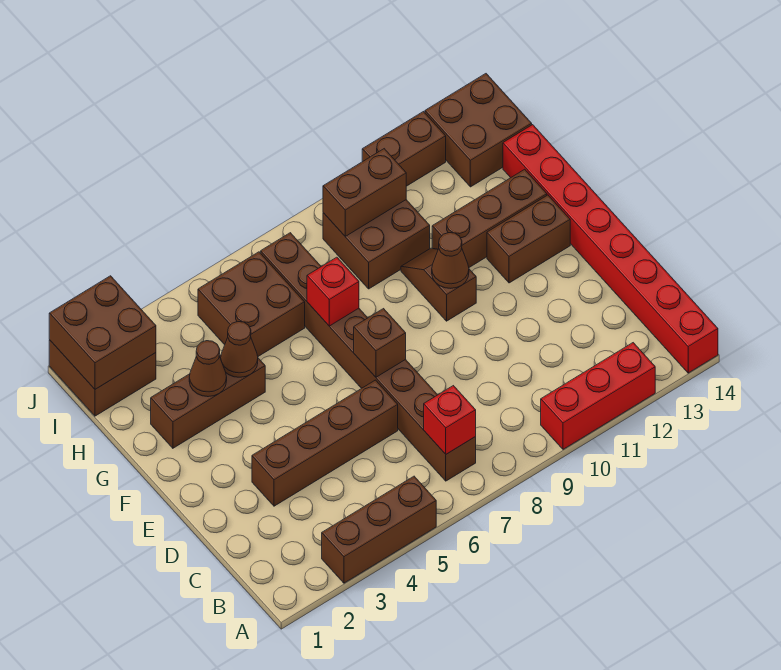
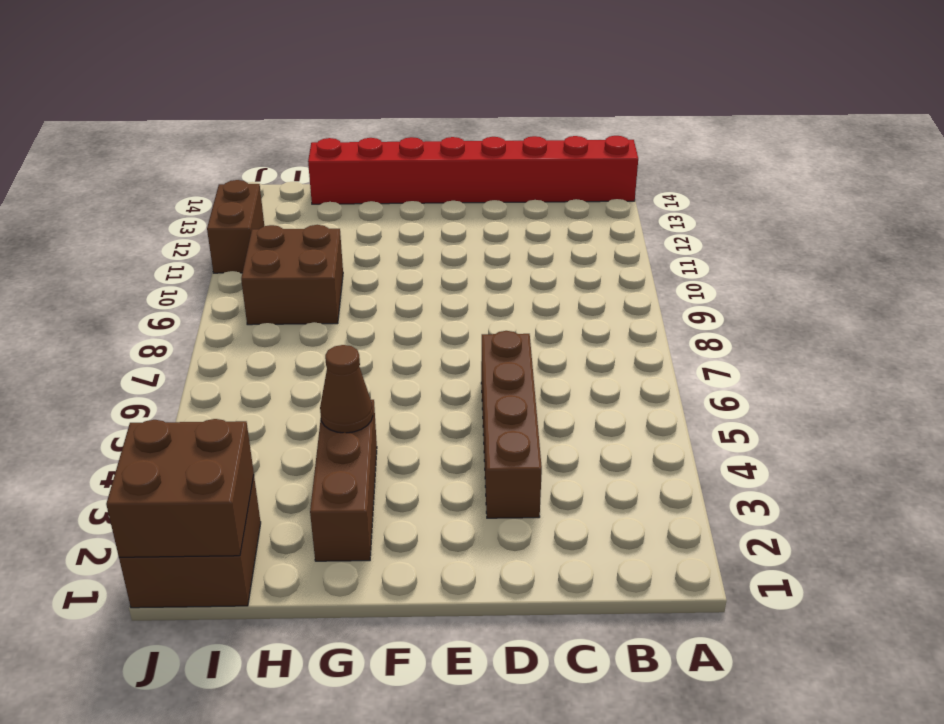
none -> brown 1x3 brick [322,476,436,583]
none -> red 1x3 brick [541,343,655,449]
none -> brown 1x8 brick [261,233,476,481]

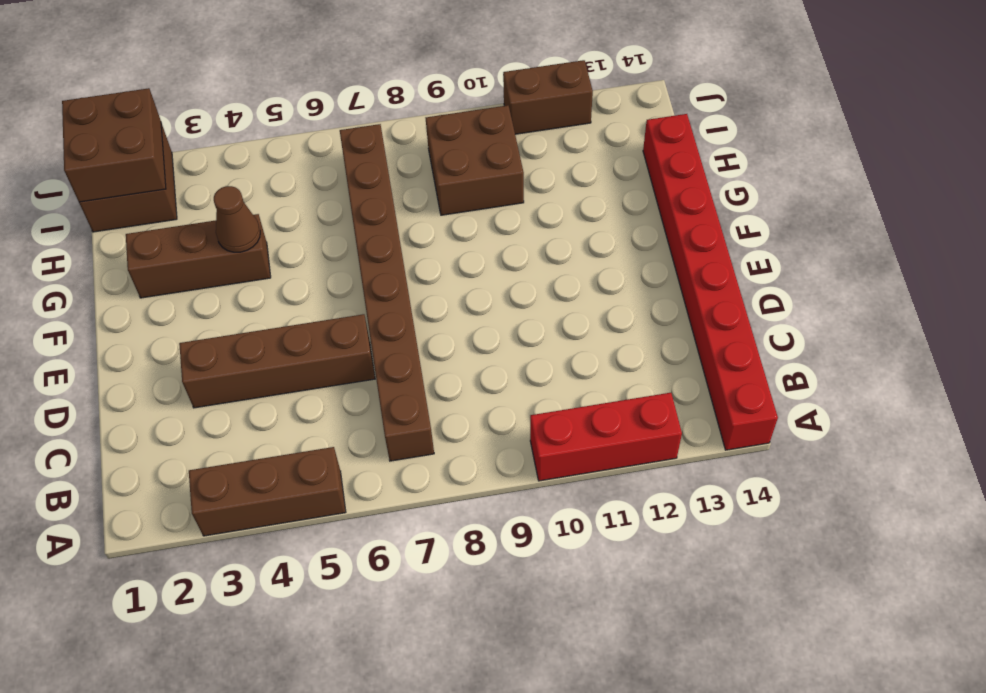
none -> brown 1x2 slope [401,248,476,321]
none -> brown 1x2 brick [487,195,570,283]
none -> brown 1x3 brick [432,169,547,267]

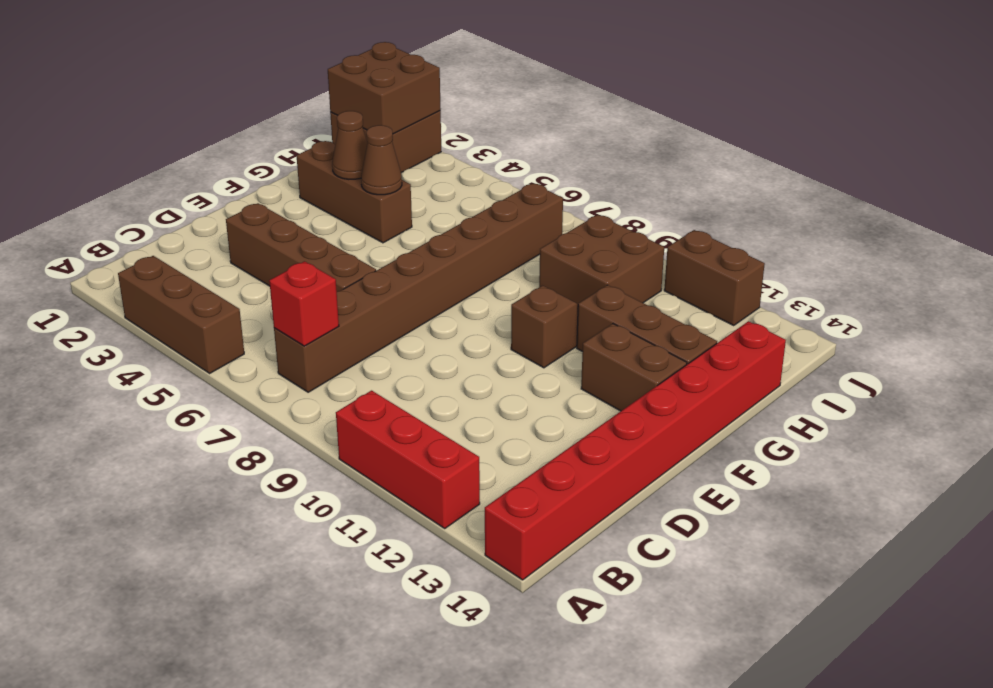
none -> brown 2x2 brick [198,252,305,356]
none -> brown 2x2 brick [425,74,532,187]
none -> brown 1x1 brick [354,309,406,377]

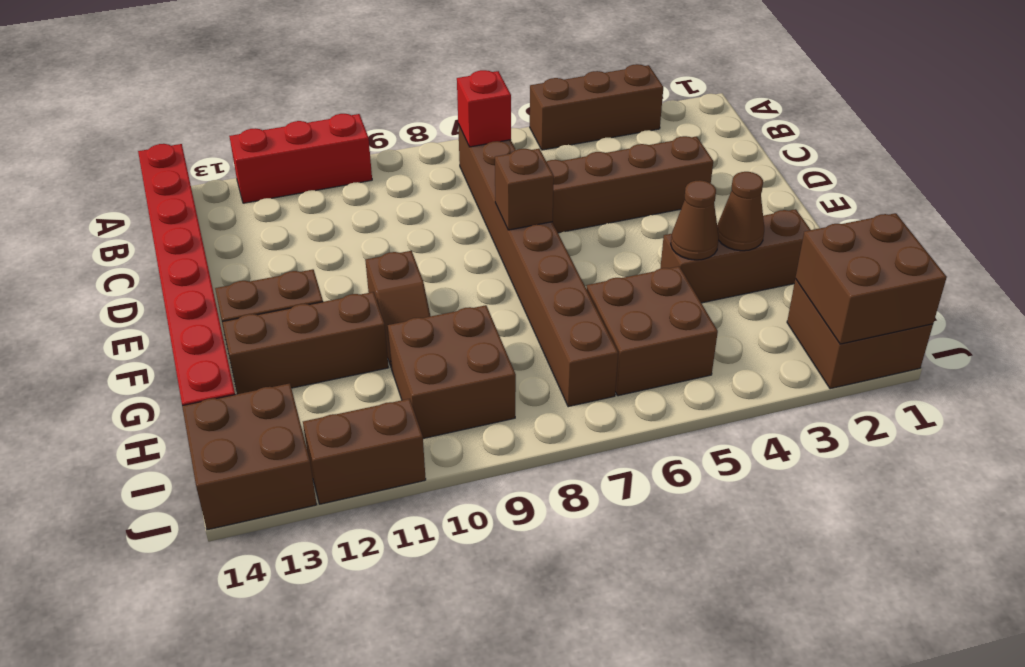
none -> brown 1x1 cone [432,233,469,288]
none -> red 1x1 brick [307,257,359,326]
none -> brown 1x2 brick [323,149,406,237]

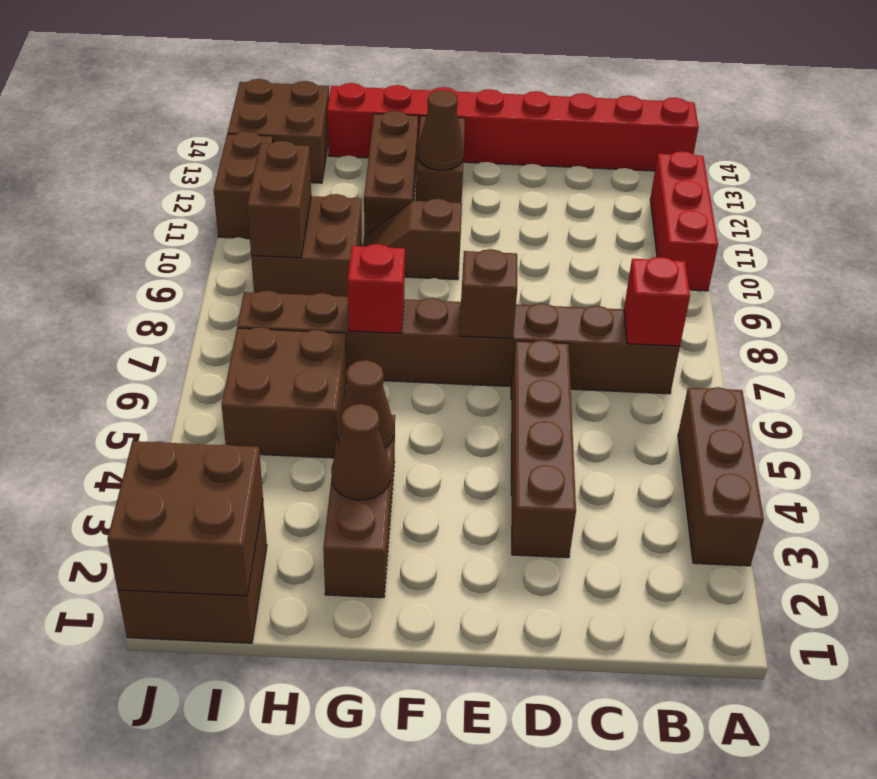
brown 1x1 cone [417,90,464,170] -> brown 1x1 cone moved to [432,233,469,288]

